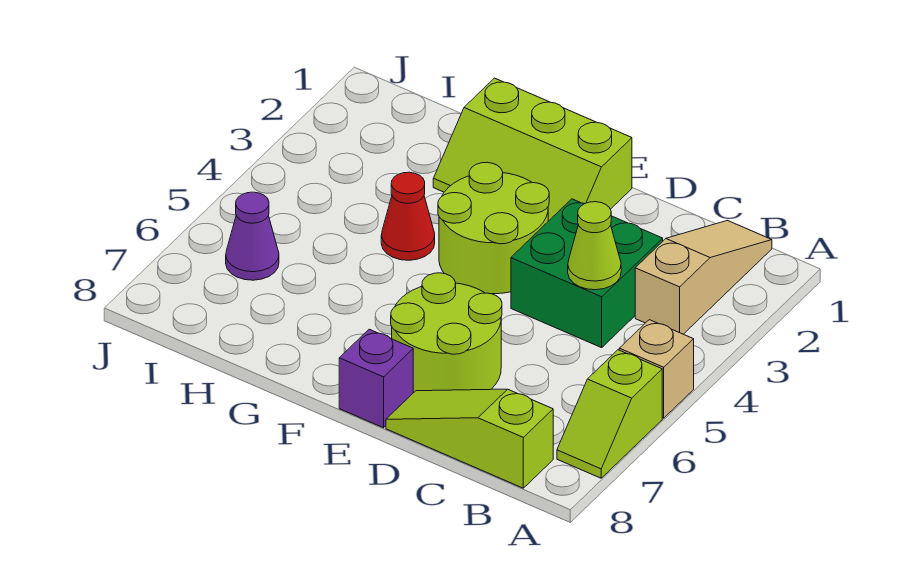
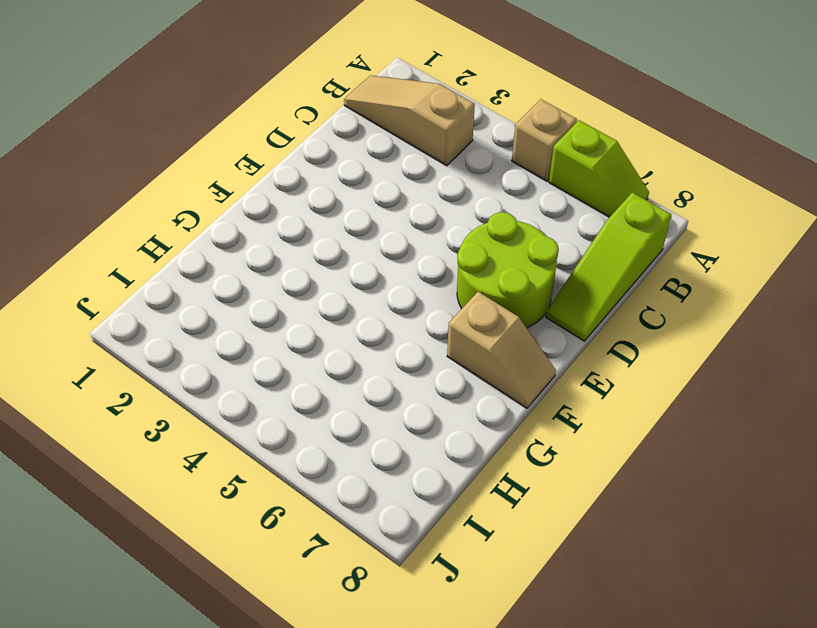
tan 1x2 slope [447,292,556,408] -> none
none -> green 2x2 brick [511,199,663,348]
none -> lime 2x3 slope [433,78,632,221]
none -> lime 2x2 round brick [438,162,549,294]

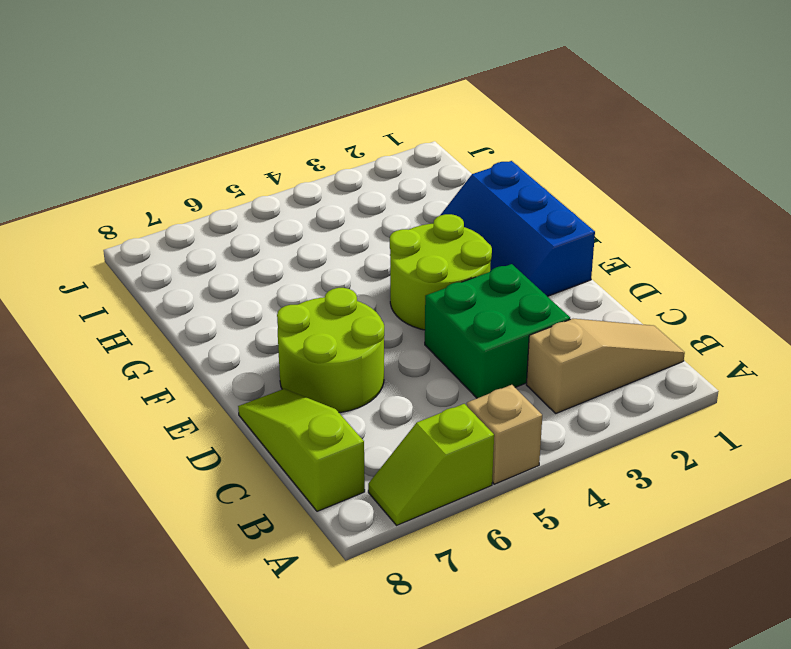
blue 2x3 slope [441,161,595,296] -> lime 2x3 slope [433,78,632,221]
none -> purple 1x1 brick [339,329,413,428]
none -> red 1x1 cone [381,172,435,260]
none -> purple 1x1 cone [226,192,279,280]

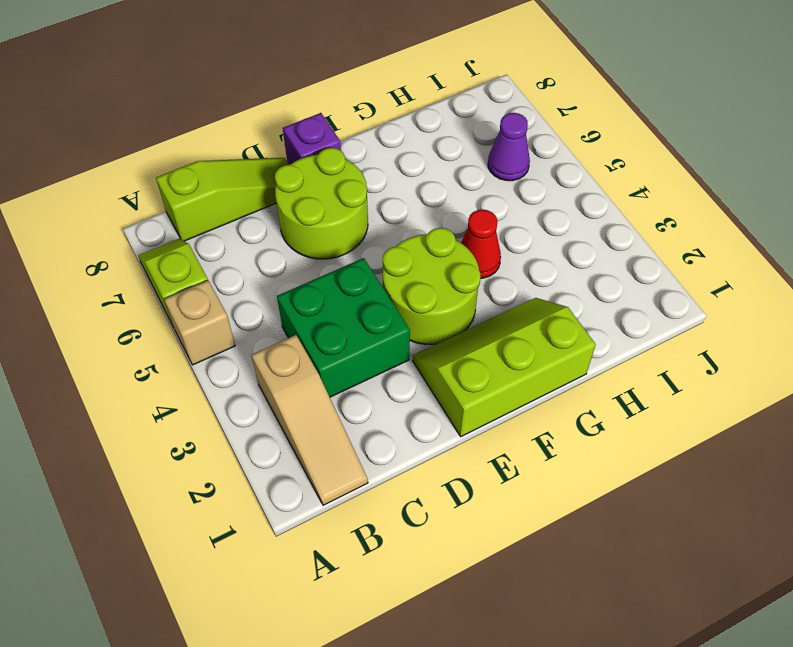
none -> lime 1x1 cone [568,202,621,290]

